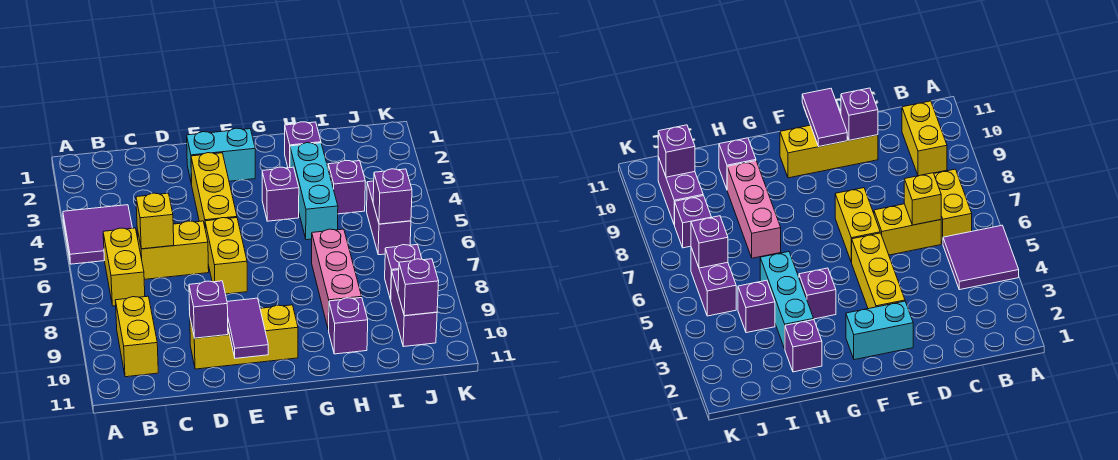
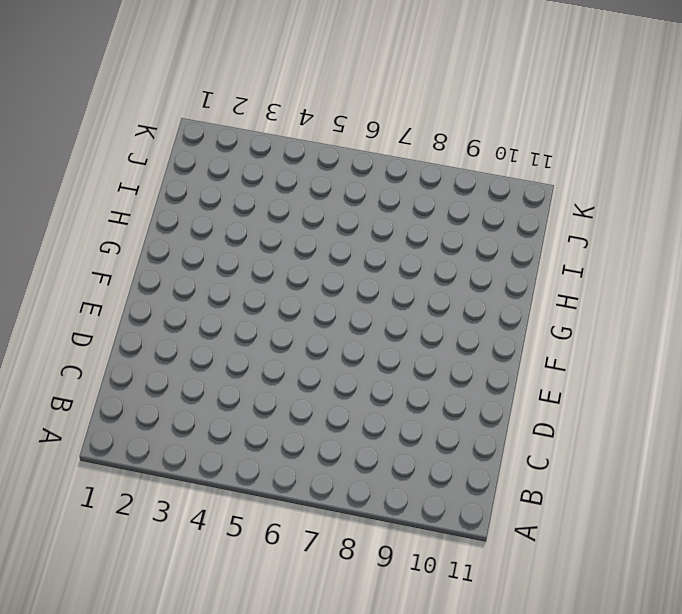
none -> purple 2x2 tile [63,205,132,264]
none -> yellow 1x2 brick [103,228,145,306]
none -> yellow 1x2 brick [115,296,158,377]

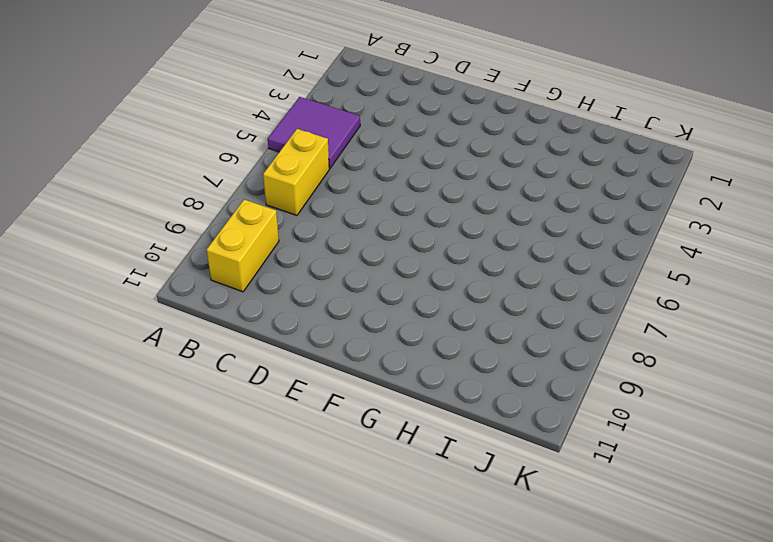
none -> yellow 1x2 brick [137,221,209,279]
none -> yellow 1x3 brick [190,305,298,369]
none -> cyan 1x2 brick [187,128,255,185]

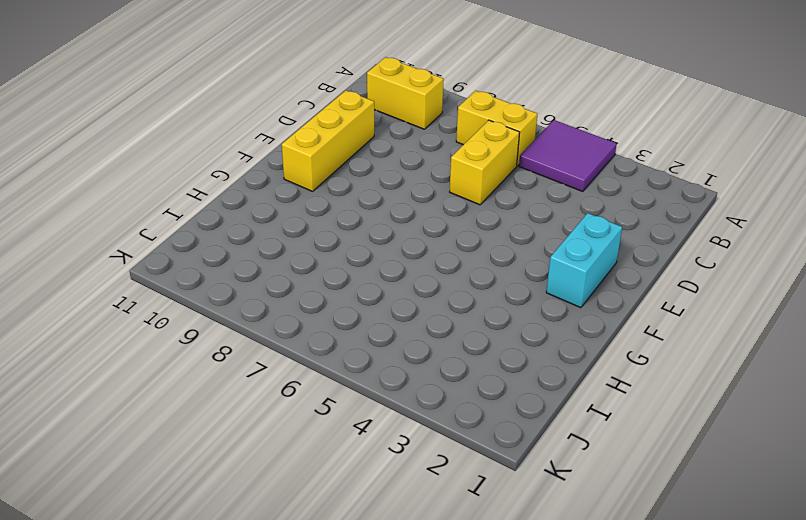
none -> yellow 1x3 brick [191,153,237,226]
none -> yellow 1x2 brick [205,218,247,294]
none -> purple 1x1 brick [262,167,299,221]

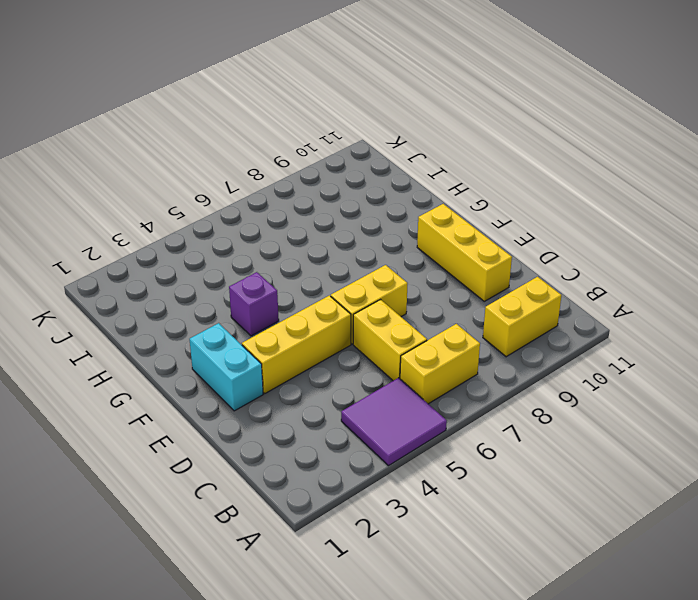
none -> purple 1x1 brick [285,122,321,168]
none -> cyan 1x3 brick [290,143,338,240]
none -> pink 1x3 brick [312,229,362,330]

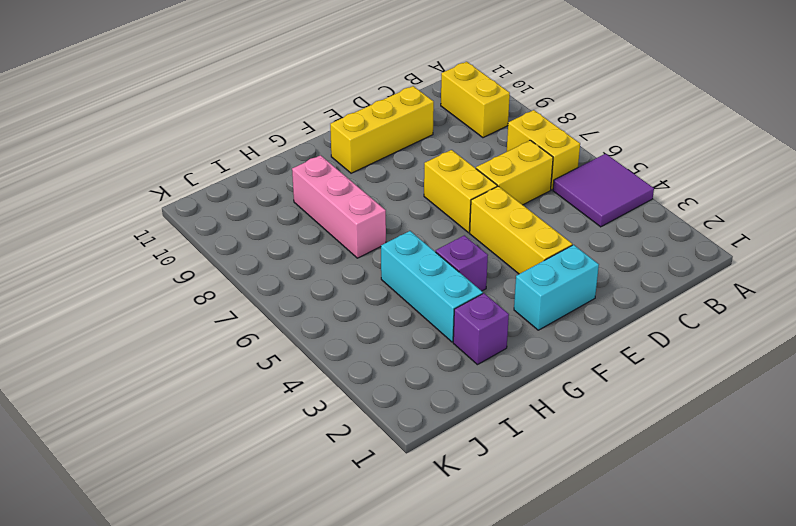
none -> purple 1x1 brick [329,298,368,354]
none -> purple 1x1 brick [328,160,365,214]
none -> purple 1x2 brick [367,181,411,255]

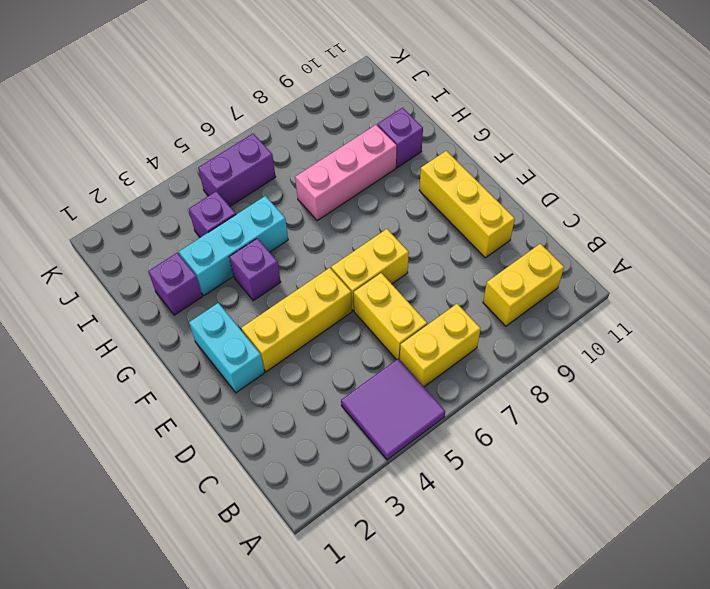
none -> purple 1x1 brick [385,245,422,300]
none -> purple 1x2 brick [391,270,437,347]
none -> yellow 1x1 brick [136,193,174,249]

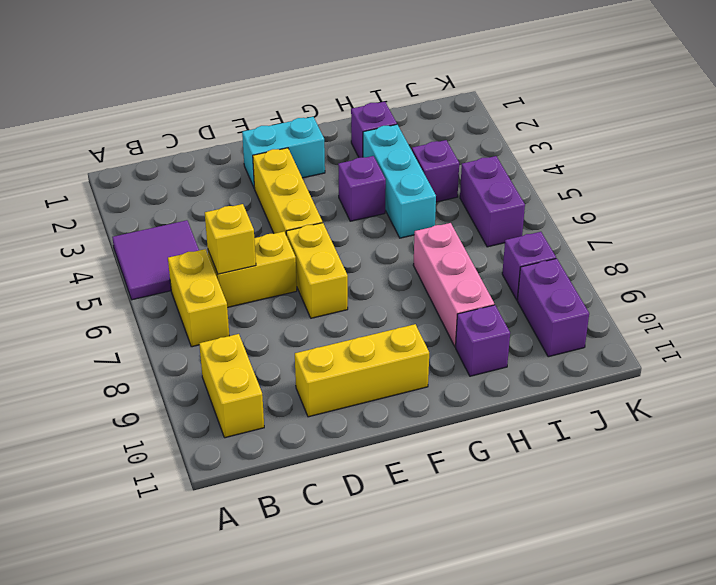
none -> purple 1x1 brick [189,281,228,338]
none -> purple 1x2 tile [227,298,268,358]
none -> purple 1x1 brick [373,169,412,224]

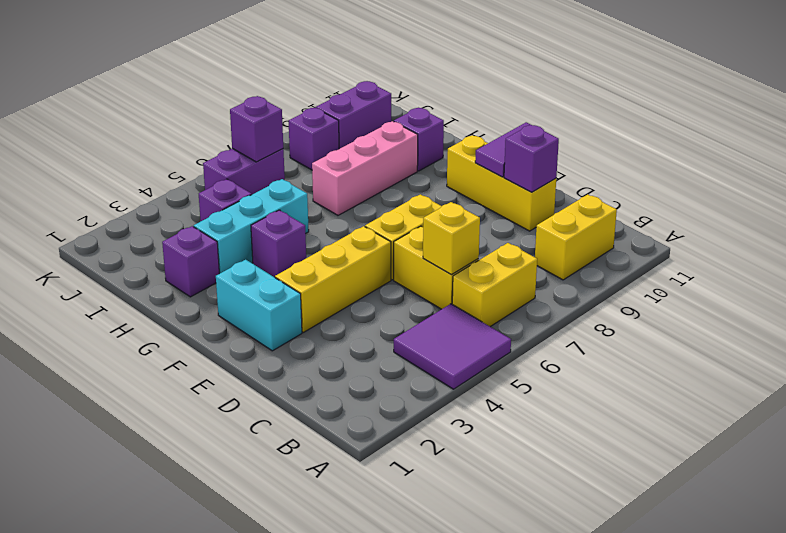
none -> purple 1x1 brick [398,259,439,316]

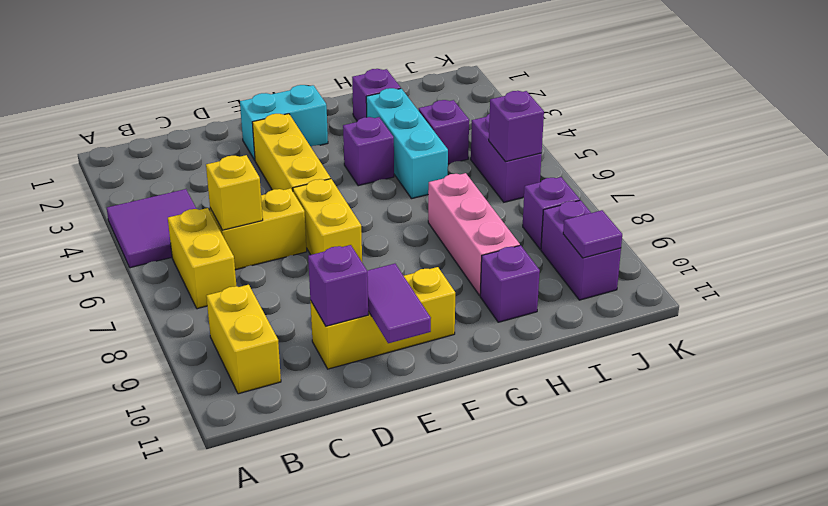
purple 1x1 tile [563,210,622,258] -> purple 1x1 brick [398,259,439,316]

